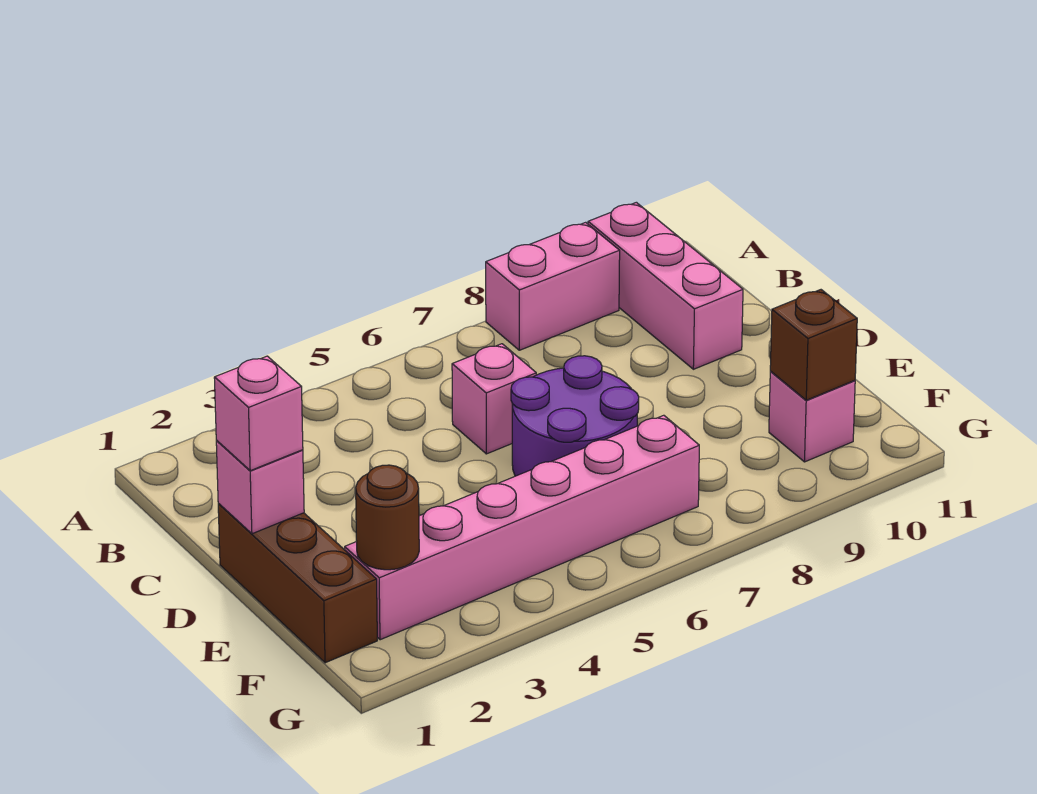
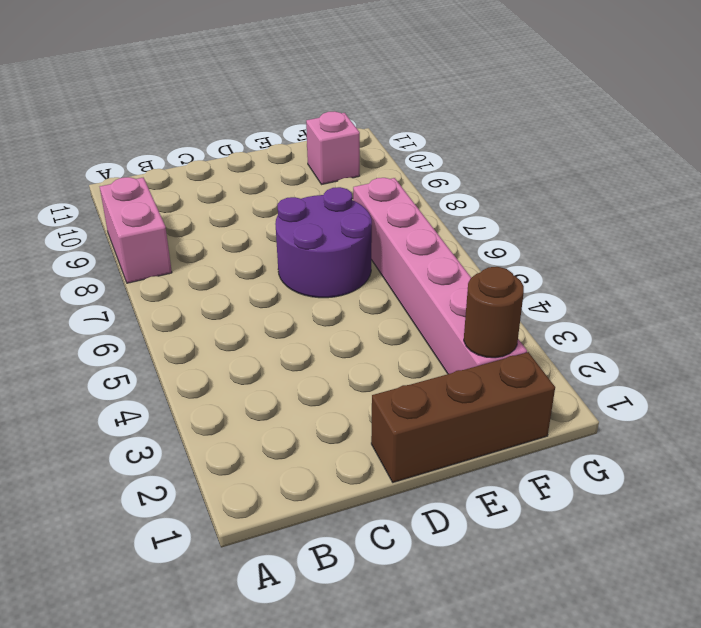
none -> pink 1x3 brick [588,202,743,369]
none -> pink 1x1 brick [452,344,536,454]

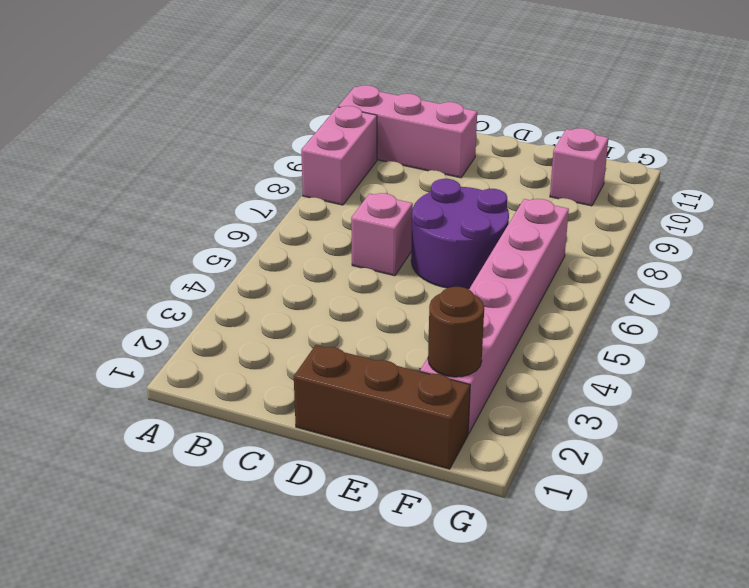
none -> pink 1x1 brick [216,441,304,534]
none -> brown 1x1 brick [770,290,857,400]

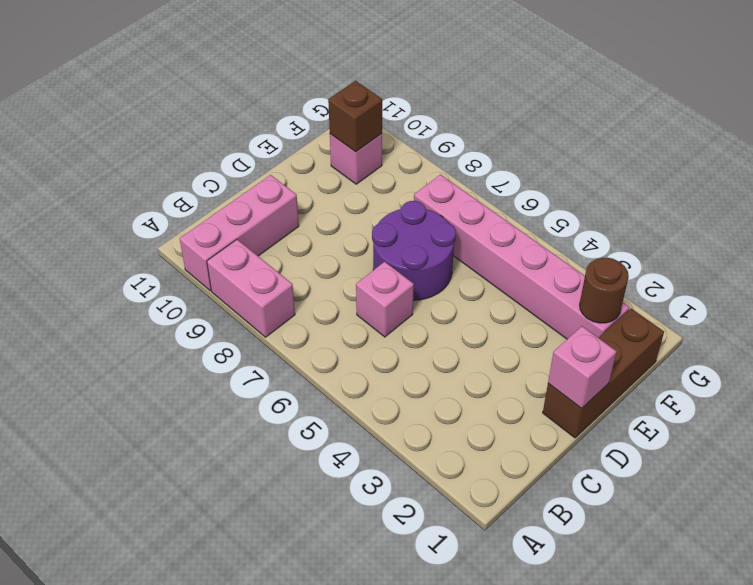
none -> pink 1x1 brick [214,356,303,471]

